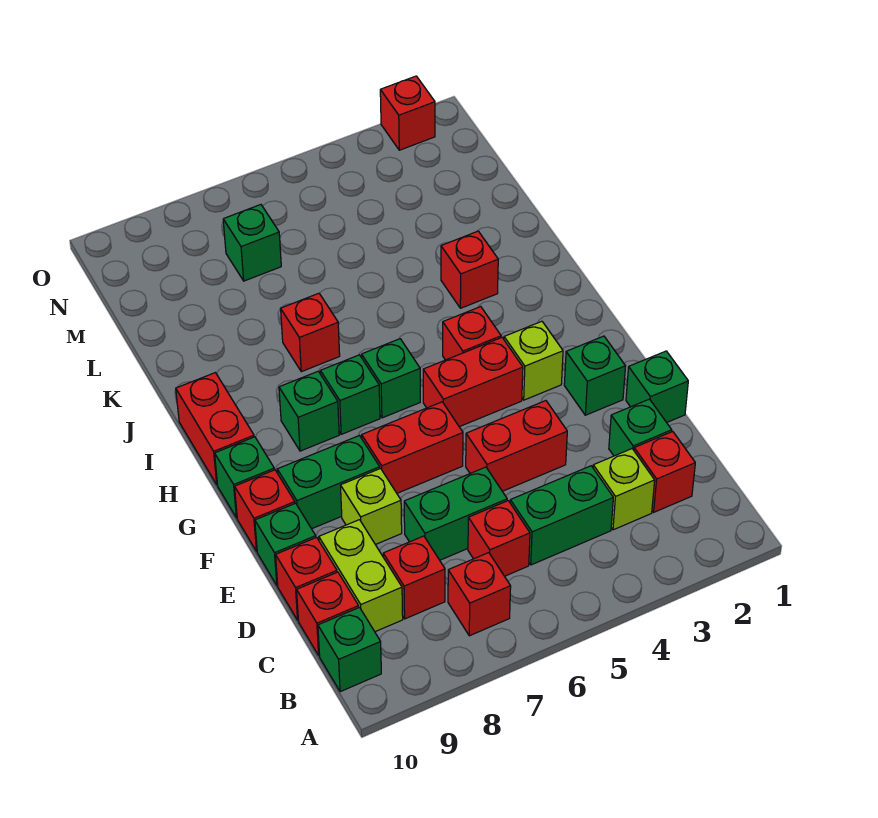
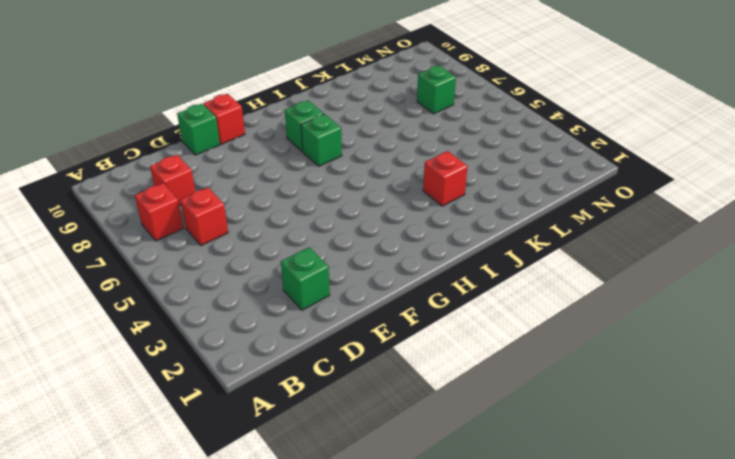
none -> green 1x1 brick [318,607,381,692]
none -> red 1x1 brick [634,432,695,512]
none -> lime 1x1 brick [593,449,655,530]
none -> green 1x2 brick [510,466,613,565]

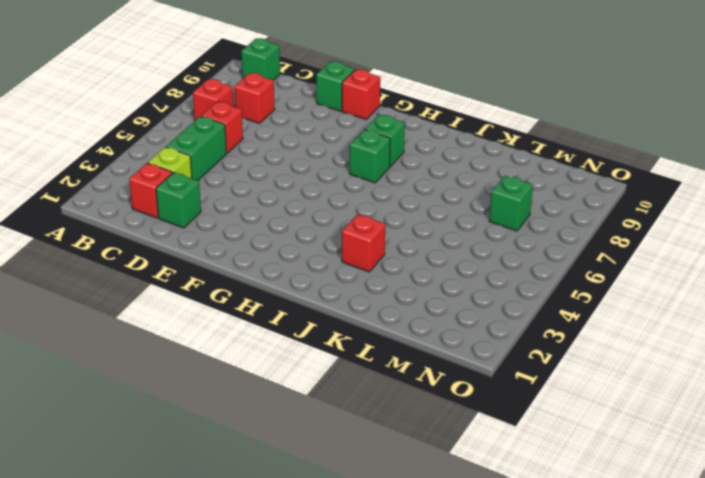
none -> lime 1x2 brick [319,520,403,632]
none -> red 1x1 brick [297,572,359,656]
none -> green 1x2 brick [404,467,507,560]
none -> red 1x1 brick [276,538,337,620]

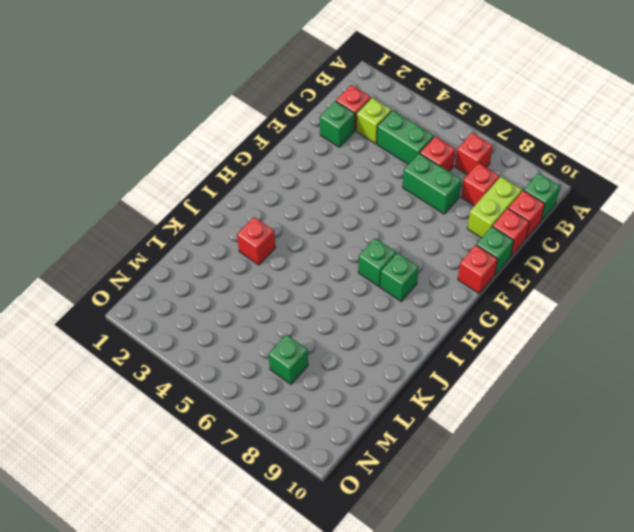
none -> green 1x1 brick [626,351,688,422]
none -> red 1x2 brick [466,401,567,491]
none -> lime 1x1 brick [340,469,402,545]
none -> green 1x1 brick [564,336,625,415]

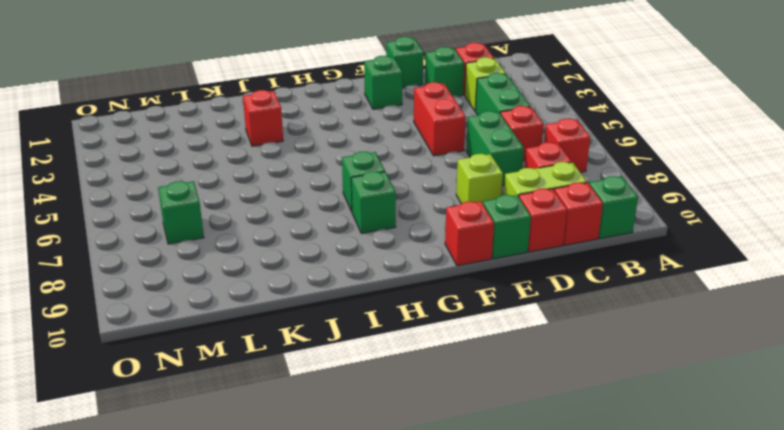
none -> red 1x2 brick [362,402,463,493]
none -> green 1x2 brick [277,436,380,529]
none -> lime 1x1 brick [504,321,563,400]
none -> red 1x2 brick [423,338,523,427]

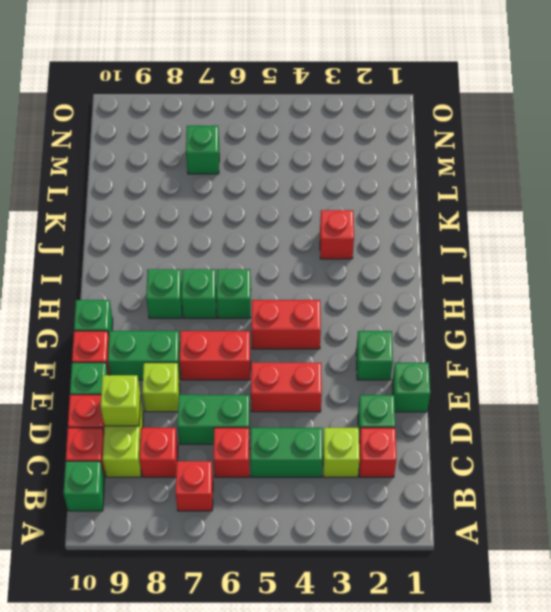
lime 1x1 brick [101,375,140,426] -> lime 1x1 brick moved to [504,321,563,400]
none -> red 1x1 brick [443,307,501,360]
none -> red 1x2 brick [176,373,254,485]
none -> red 1x1 brick [281,293,340,372]
none -> red 1x1 brick [380,76,435,150]

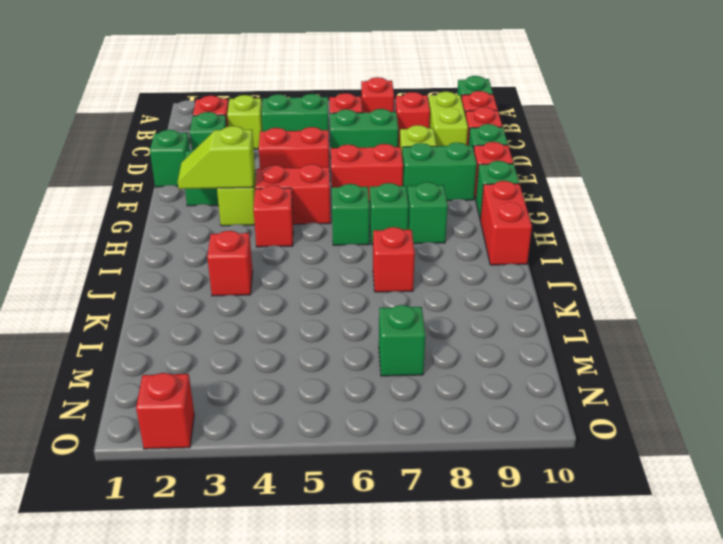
lime 1x2 slope [178,126,255,189] -> none

